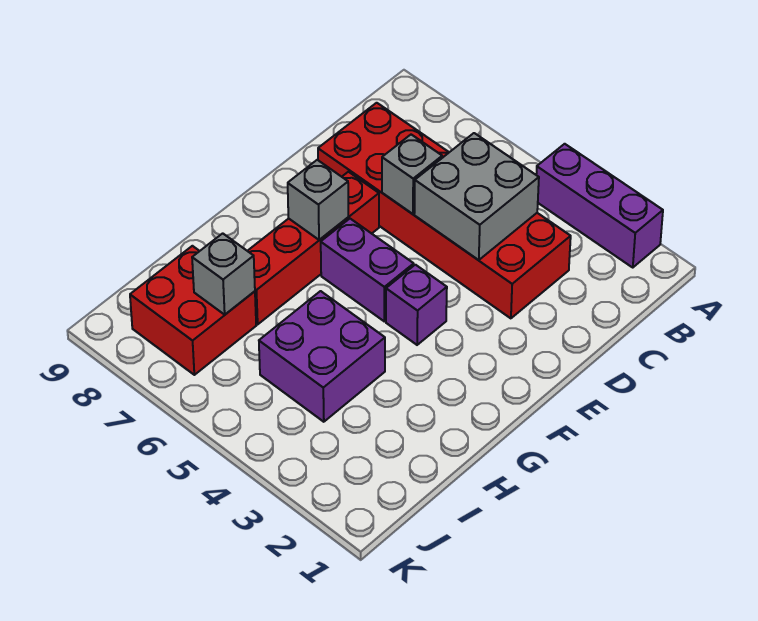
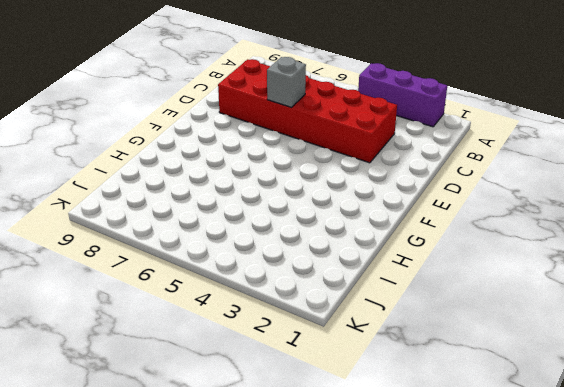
none -> red 1x4 brick [248,172,379,324]
none -> purple 1x1 brick [386,265,447,345]

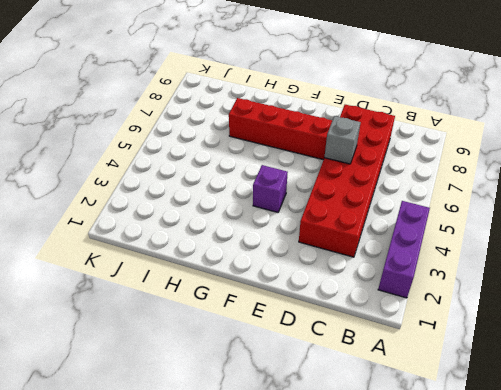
none -> purple 1x2 brick [321,219,414,321]
none -> purple 2x2 brick [259,291,385,422]

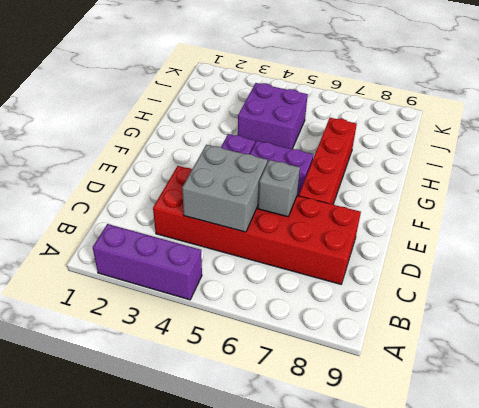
none -> red 2x2 brick [130,246,256,375]
none -> grey 1x1 brick [288,160,348,240]

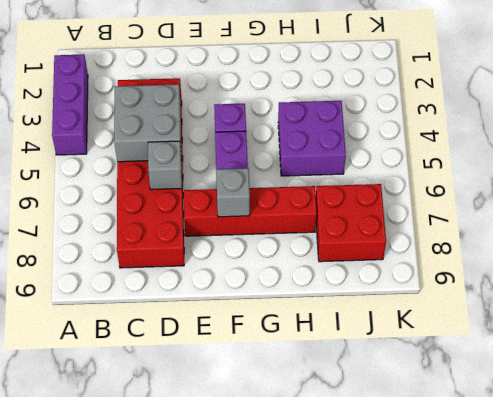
none -> grey 1x1 brick [192,233,255,315]

